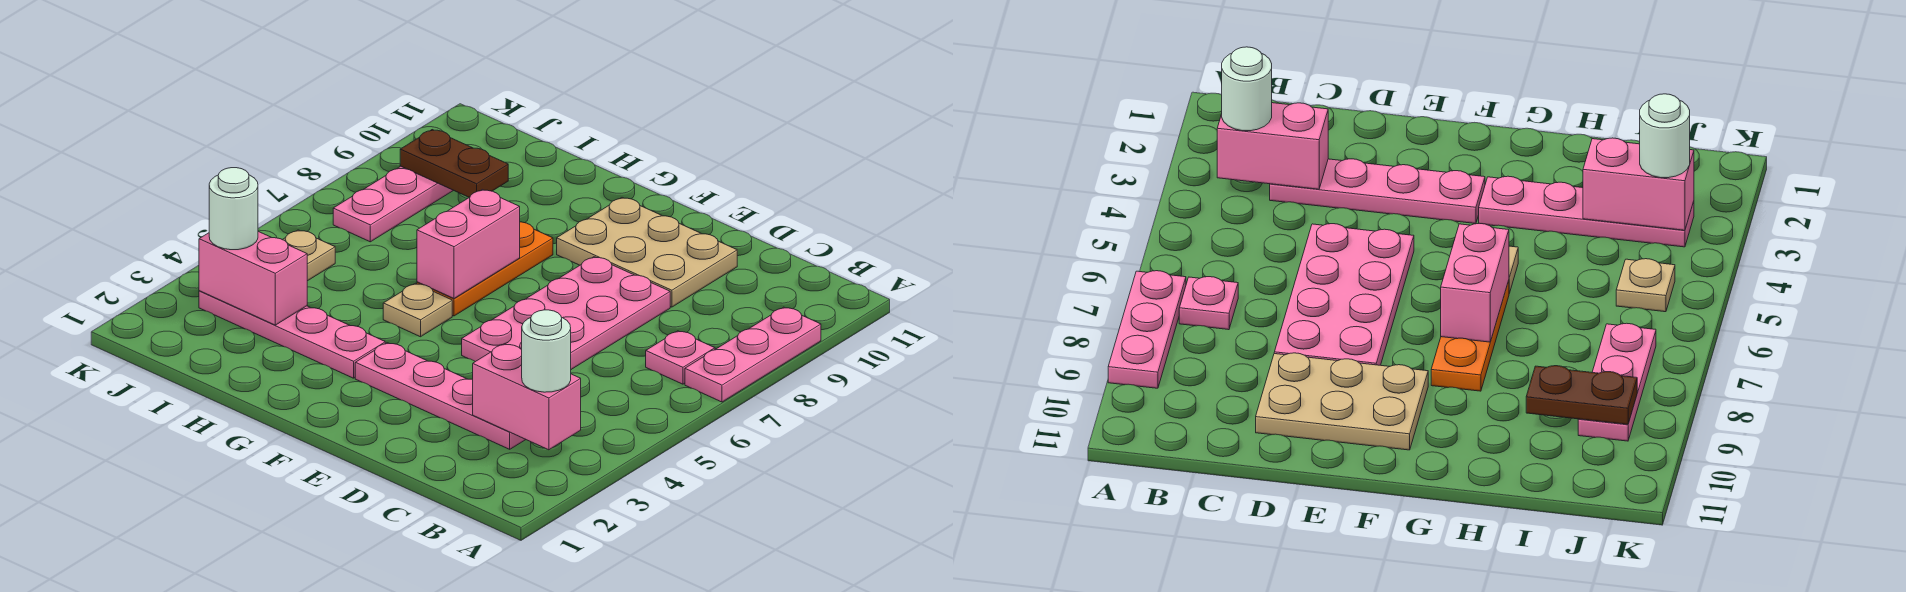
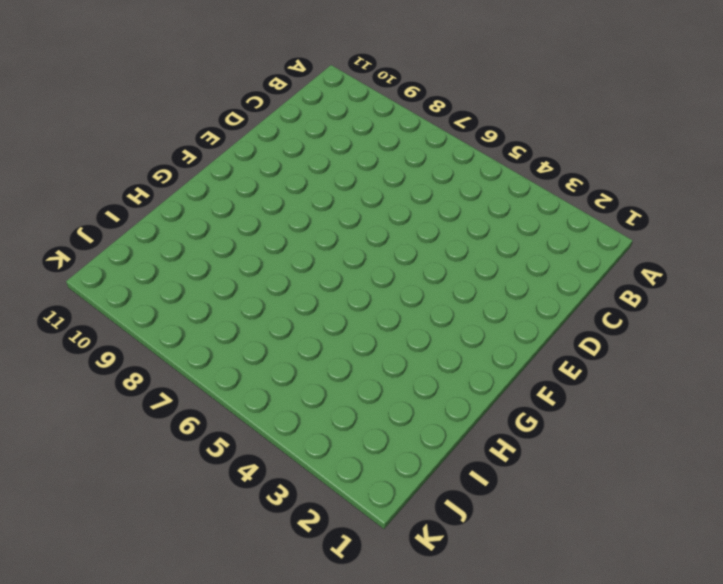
none -> pink 1x3 plate [685,307,821,402]
none -> pink 1x1 plate [646,331,715,384]
none -> pink 1x4 plate [355,343,526,449]

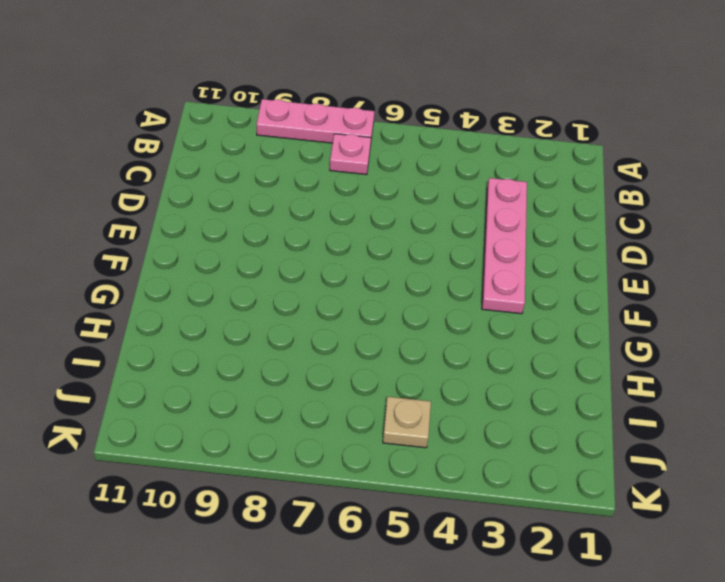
none -> pink 2x4 plate [462,257,670,369]
none -> tan 2x3 plate [557,198,737,307]
none -> pink 1x4 plate [199,291,385,378]

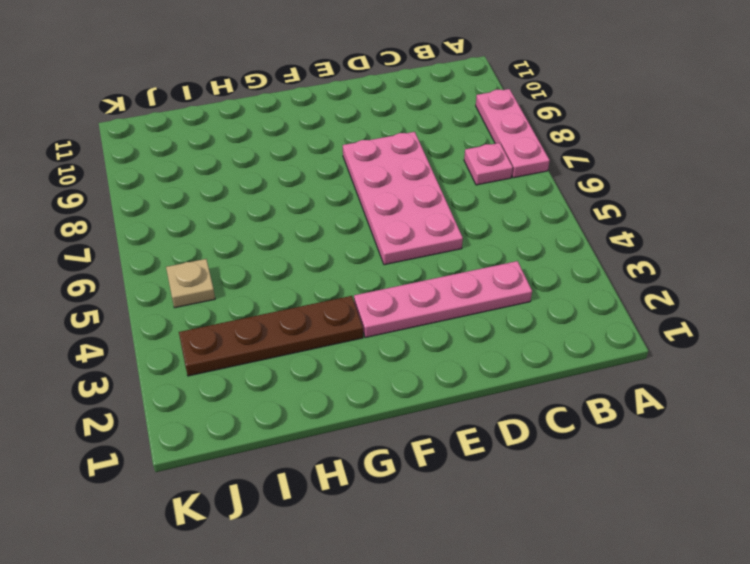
brown 1x4 plate [179,296,363,376] -> pink 1x4 plate [199,291,385,378]
none -> tan 2x3 plate [557,198,737,307]
none -> tan 1x1 plate [383,283,452,337]
none -> orange 1x3 plate [417,222,553,316]

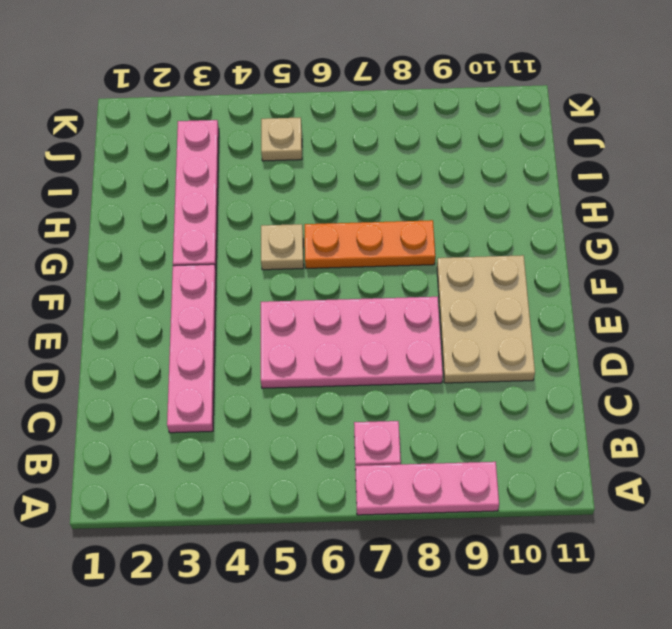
none -> pink 1x3 plate [333,166,453,242]
none -> pink 1x2 brick [473,344,581,450]
none -> pink 1x2 brick [417,190,520,298]

